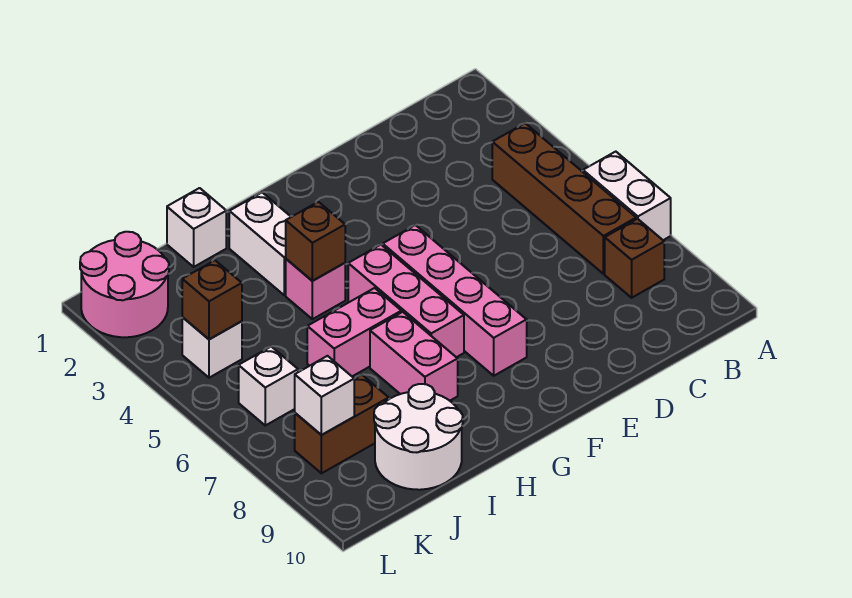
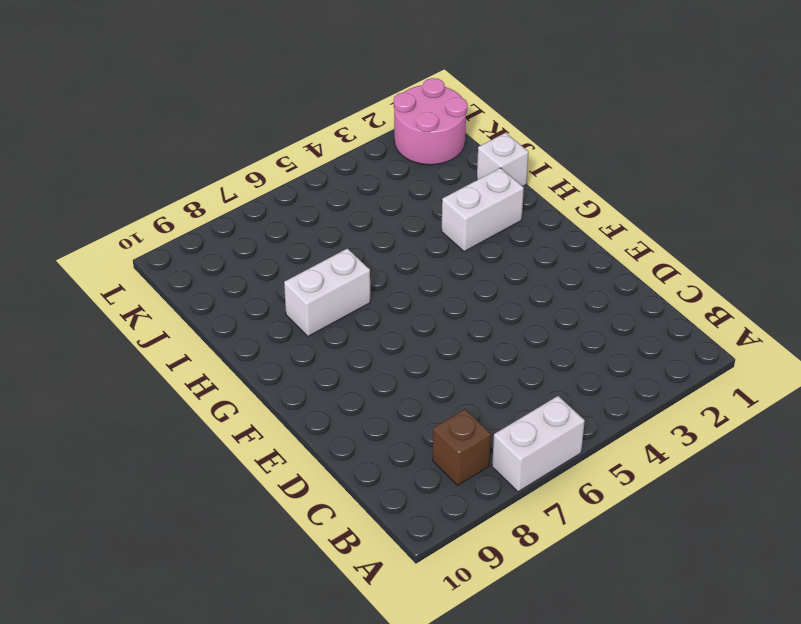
white 1x2 brick [284,249,370,336] -> pink 1x2 brick [370,312,458,401]
none -> brown 1x4 brick [492,123,636,274]
none -> pink 1x4 brick [383,225,527,376]
none -> pink 1x3 brick [348,245,464,357]

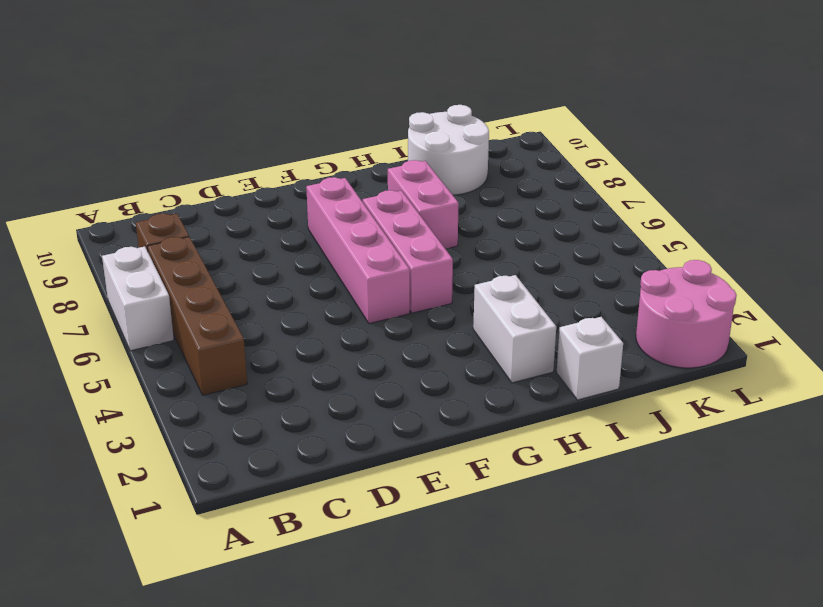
none -> pink 1x1 brick [286,259,345,319]
none -> pink 1x2 brick [307,288,401,376]
none -> brown 1x2 brick [295,375,389,473]

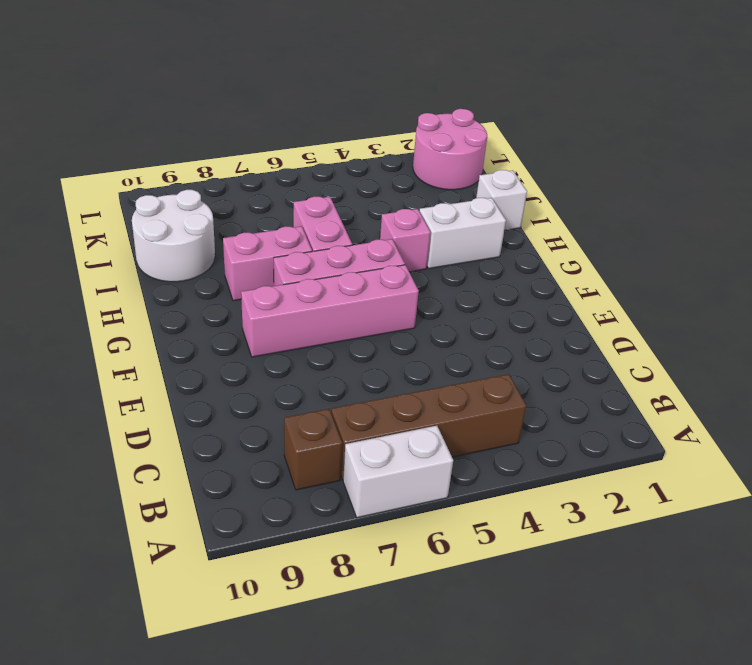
none -> brown 1x2 brick [295,375,389,473]
none -> white 1x1 brick [182,317,242,378]
none -> white 1x1 brick [239,346,298,425]

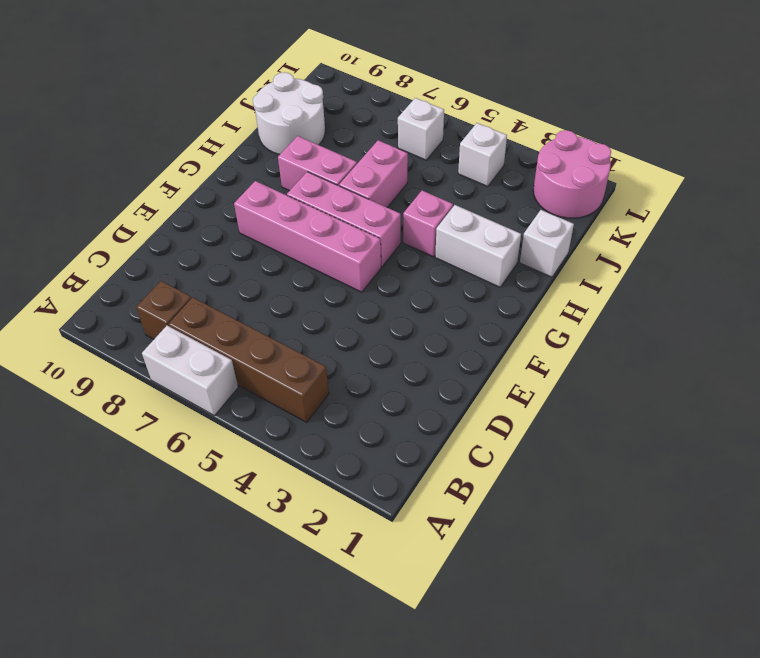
none -> brown 1x2 brick [295,375,389,473]
none -> brown 1x1 brick [286,202,345,281]
none -> brown 1x1 brick [182,260,242,339]

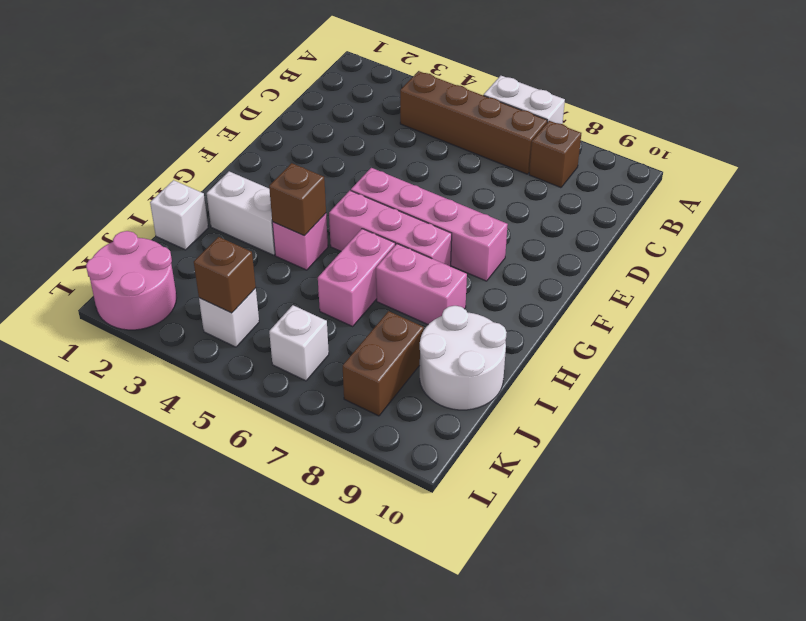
none -> white 1x1 brick [295,356,354,435]

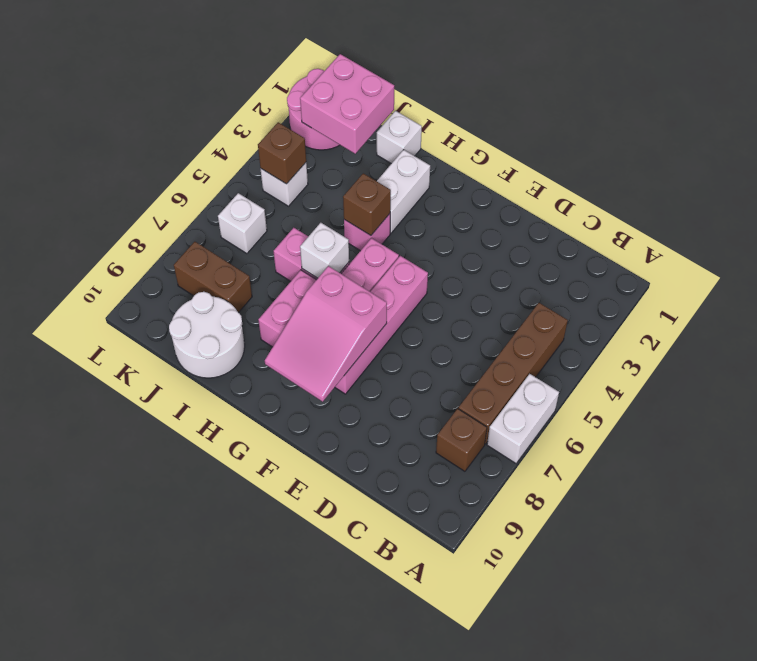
pink 2x3 slope [265,266,387,402] -> none
white 1x1 brick [300,223,349,278] -> white 1x1 brick moved to [295,356,354,435]
pink 2x2 brick [300,54,394,154] -> none

